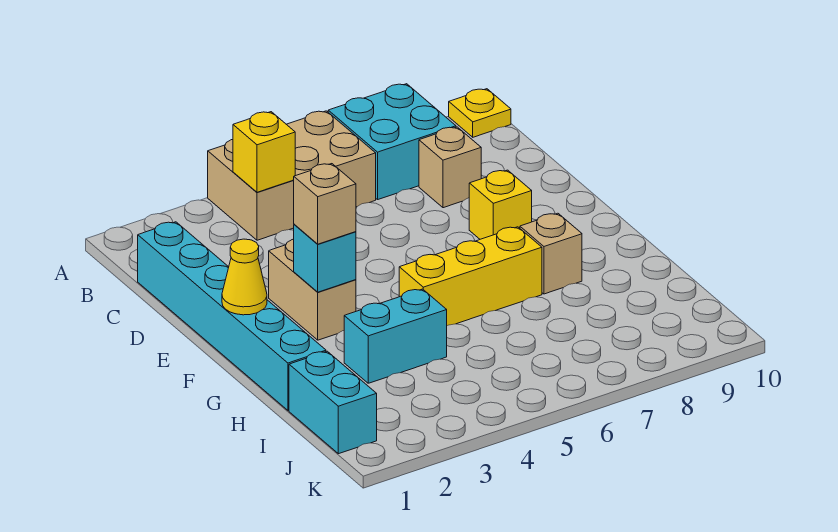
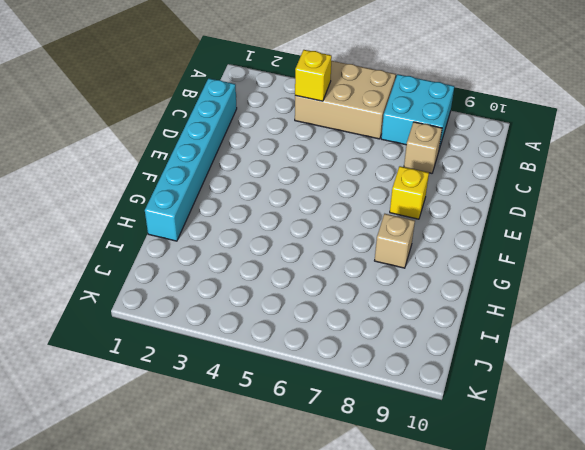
none -> yellow 1x1 plate [449,89,511,137]
none -> tan 1x2 brick [269,239,356,340]
none -> yellow 1x3 brick [399,227,542,326]

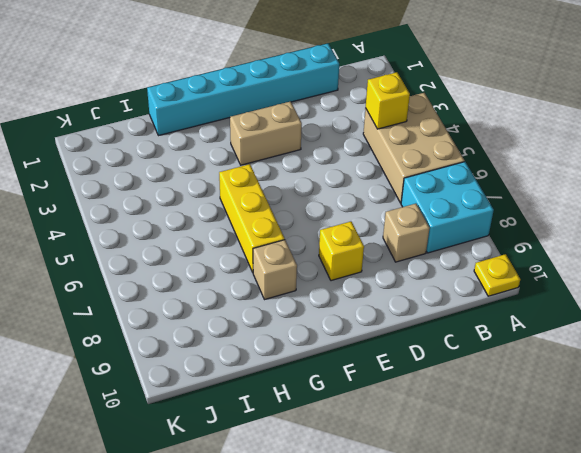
none -> cyan 1x2 brick [344,289,447,383]
none -> cyan 1x2 brick [289,351,377,454]
none -> yellow 1x1 cone [222,239,267,315]

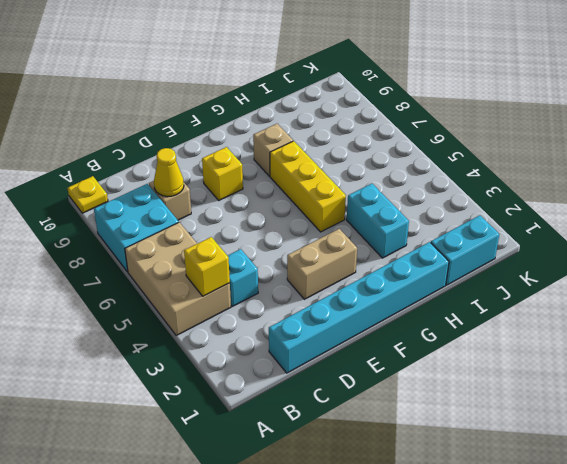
cyan 1x1 brick [228,249,258,306] -> cyan 1x1 brick moved to [294,224,356,292]
yellow 1x1 cone [154,148,184,197] -> yellow 1x1 cone moved to [222,239,267,315]
none -> tan 1x1 brick [294,164,356,244]

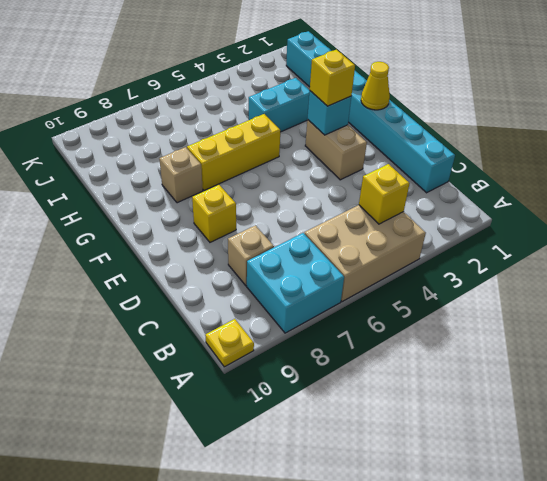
yellow 1x1 brick [310,50,355,106] -> tan 1x1 brick [294,164,356,244]

